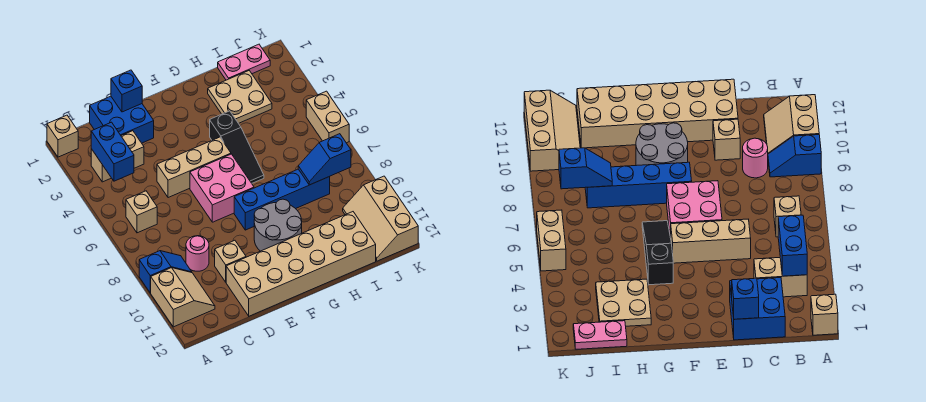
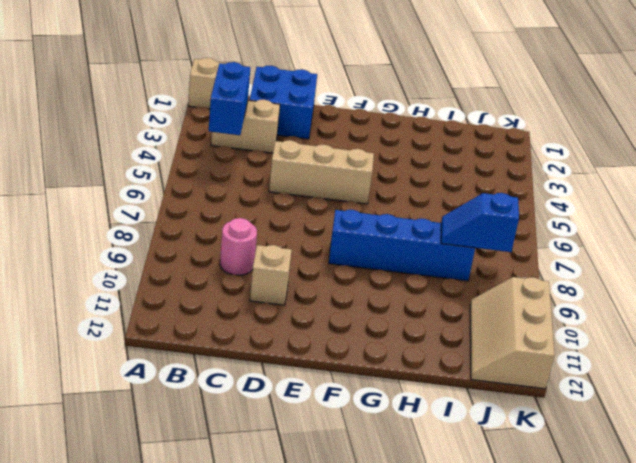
none -> blue 1x2 slope [139,251,192,293]
none -> tan 2x2 slope [151,268,215,327]
none -> tan 1x1 brick [126,191,157,233]

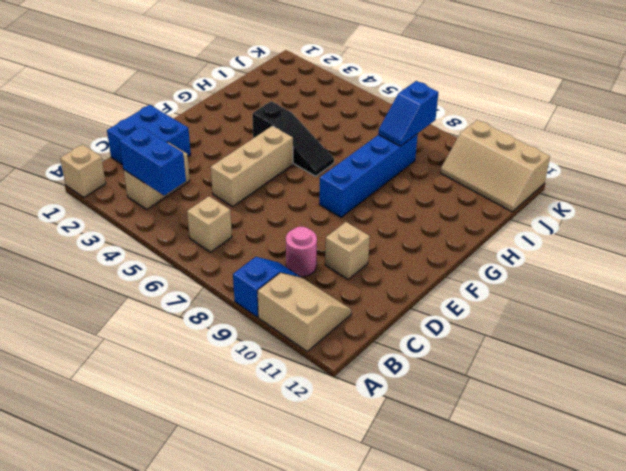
none -> tan 2x6 brick [226,212,376,316]
none -> pink 2x2 brick [190,154,254,222]
none -> grey 2x2 round brick [254,199,302,251]

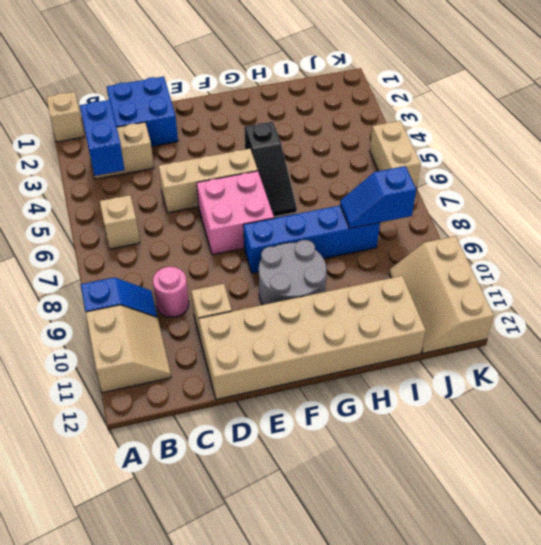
none -> tan 2x2 plate [208,71,272,123]
none -> pink 1x2 plate [218,44,270,80]
none -> blue 1x1 brick [111,70,142,112]

